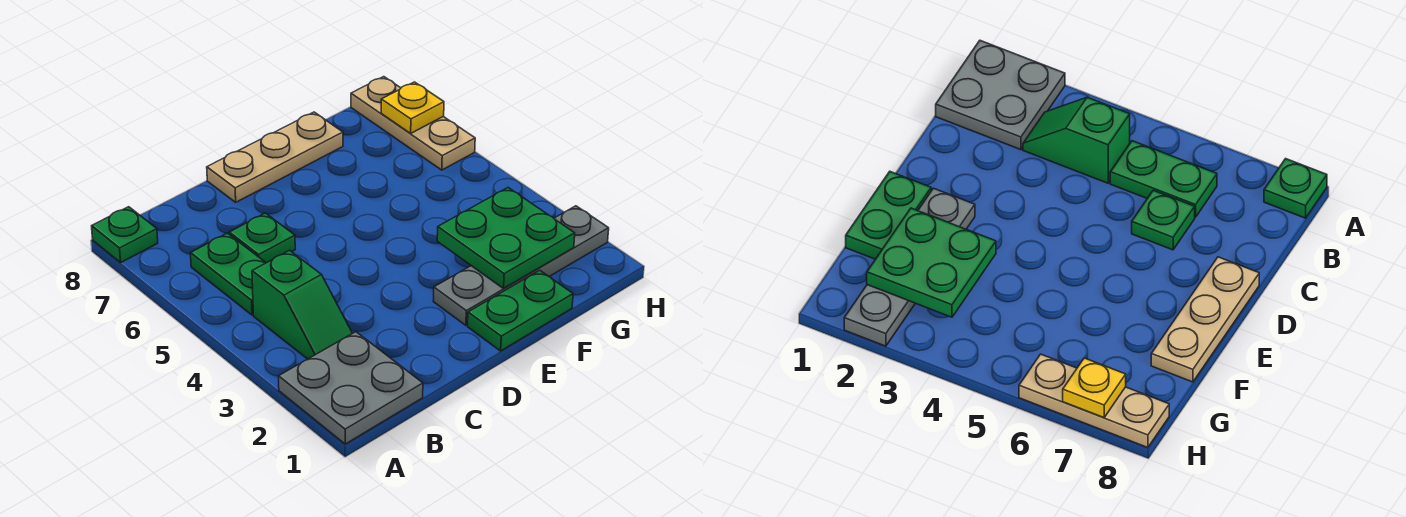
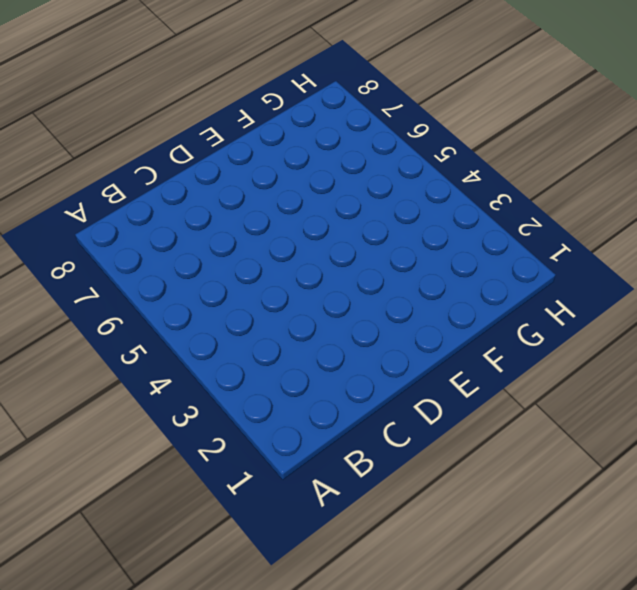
none -> grey 2x2 plate [279,332,423,444]
none -> green 1x1 plate [92,207,158,263]

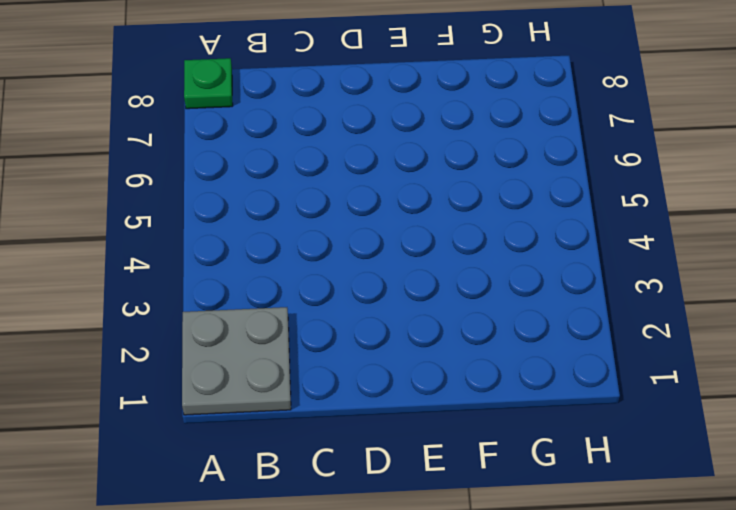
none -> green 1x2 slope [252,250,352,359]
none -> green 1x2 plate [191,233,266,315]

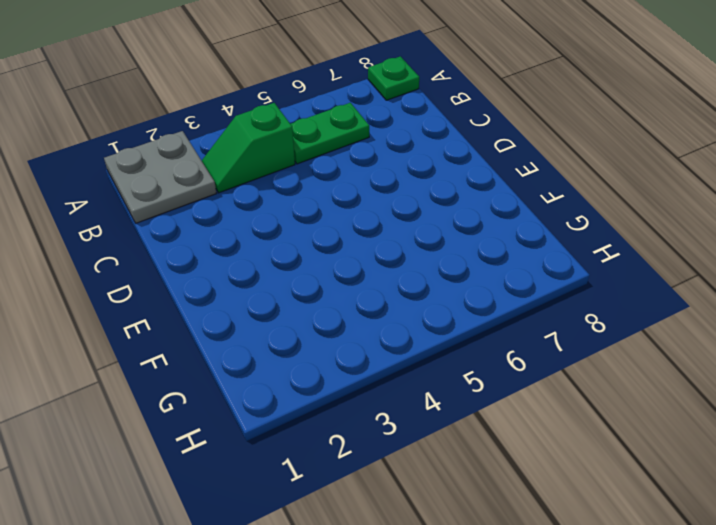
none -> green 1x1 plate [229,213,295,263]
none -> tan 1x3 plate [207,112,343,202]

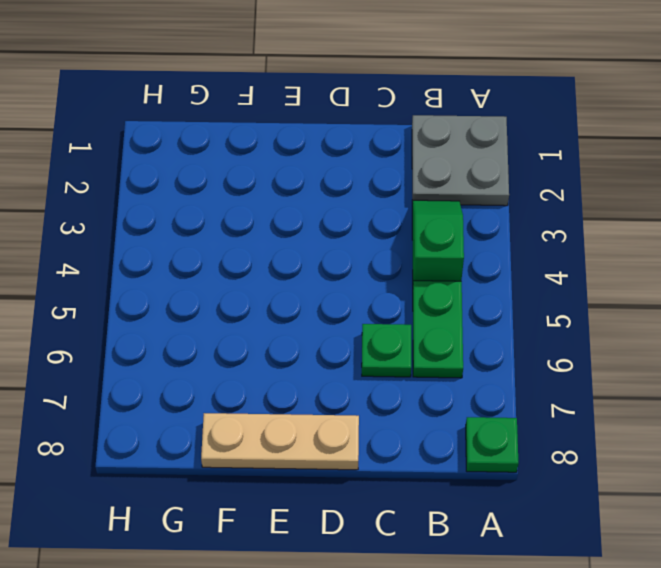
none -> green 1x2 plate [468,270,573,351]
none -> grey 1x4 plate [433,206,609,325]

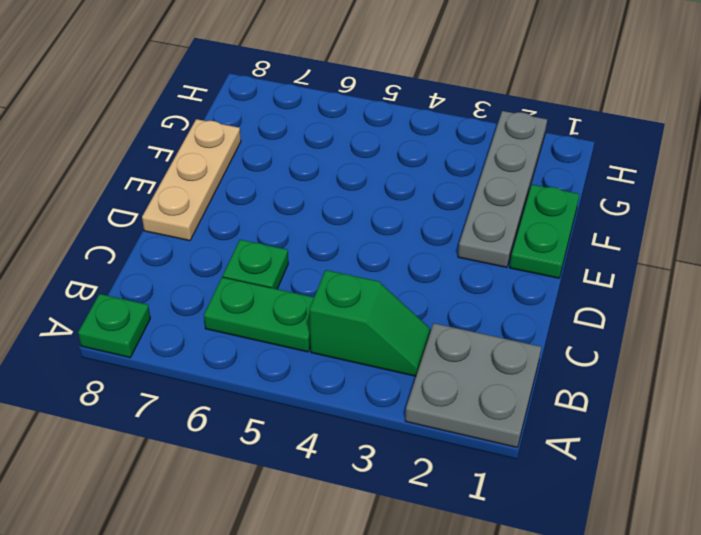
none -> tan 1x3 plate [351,77,475,170]
none -> green 2x2 plate [437,188,575,288]

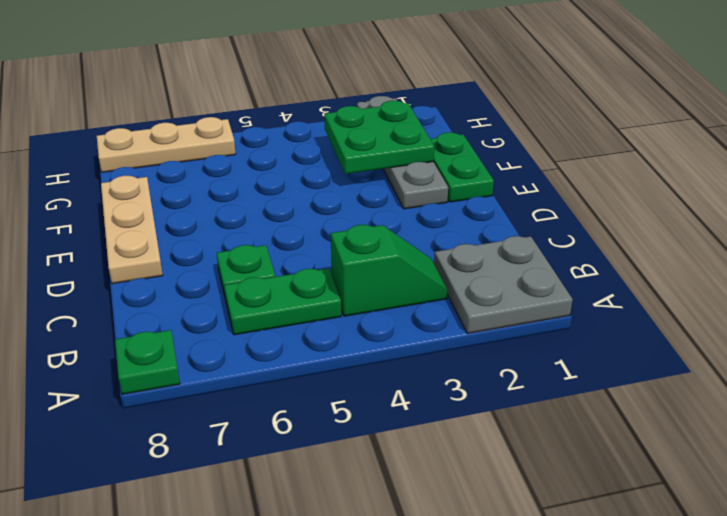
none -> yellow 1x1 plate [381,82,444,134]

